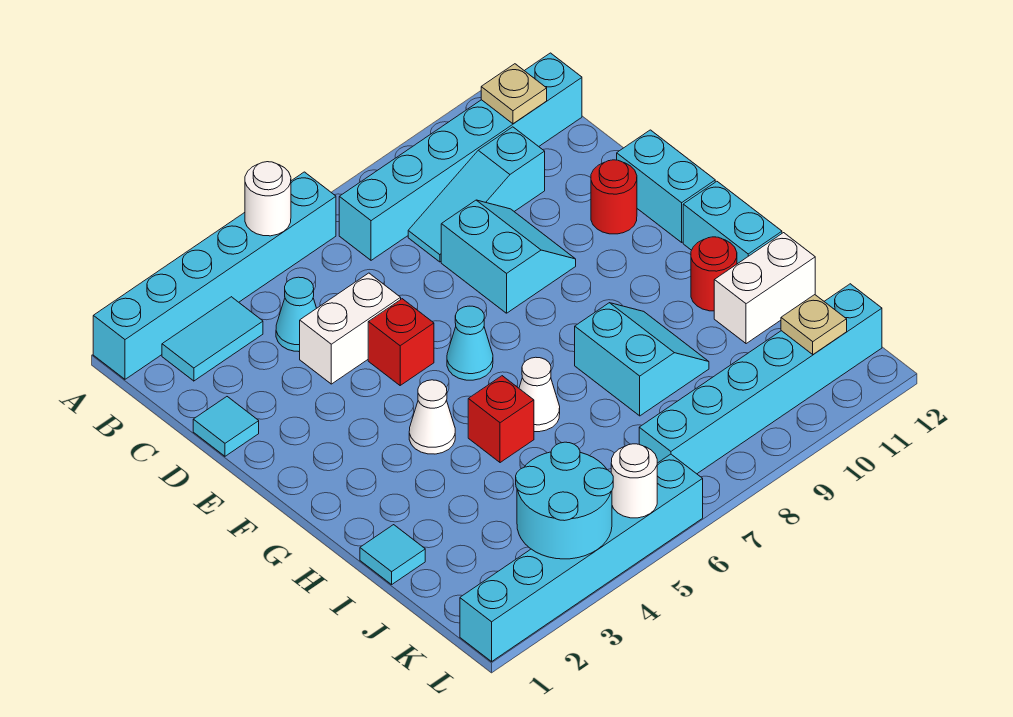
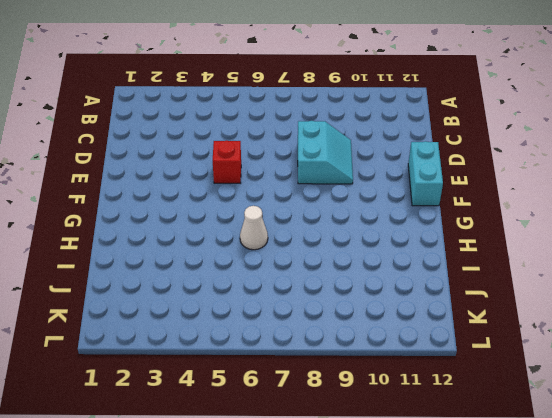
none -> cyan 1x6 brick [93,172,336,379]
none -> cyan 1x2 tile [162,297,263,381]
none -> cyan 1x6 brick [339,53,582,260]

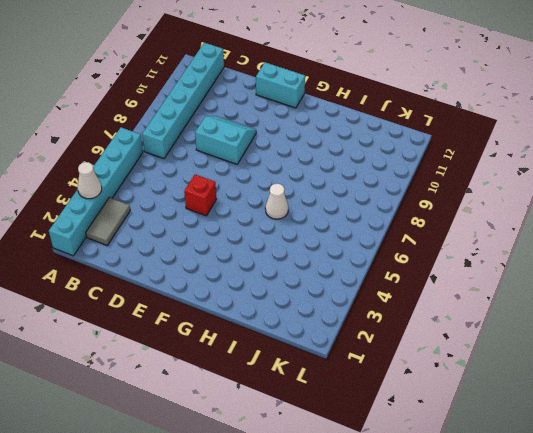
white 1x1 cone [78,162,102,199] -> white 1x1 cone moved to [409,380,455,454]
grey 1x2 tile [86,198,130,245] -> cyan 1x2 tile [162,297,263,381]
none -> cyan 1x1 cone [276,277,317,352]
none -> cyan 1x3 slope [408,127,545,262]
none -> cyan 1x1 tile [193,397,259,456]

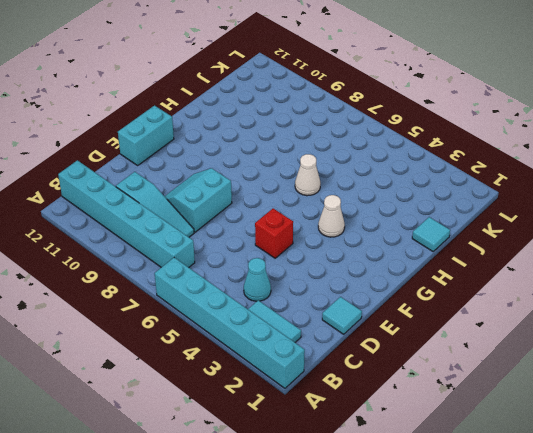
none -> white 1x2 brick [300,273,401,384]
none -> red 1x1 round brick [591,160,637,234]
none -> cyan 1x1 cone [447,306,493,380]

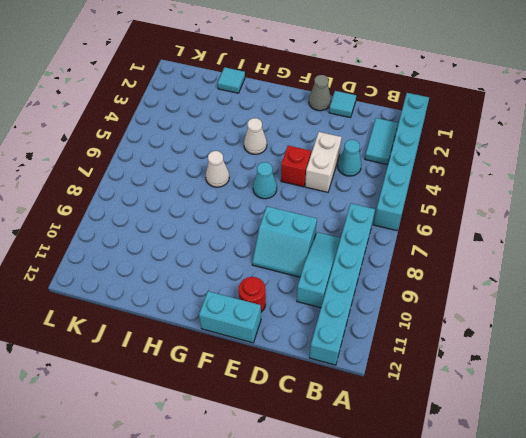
grey 1x1 cone [309,75,331,111] -> none
none -> cyan 1x2 brick [683,181,782,264]
none -> red 1x1 brick [468,376,534,463]
none -> cyan 2x2 slope [575,303,709,416]

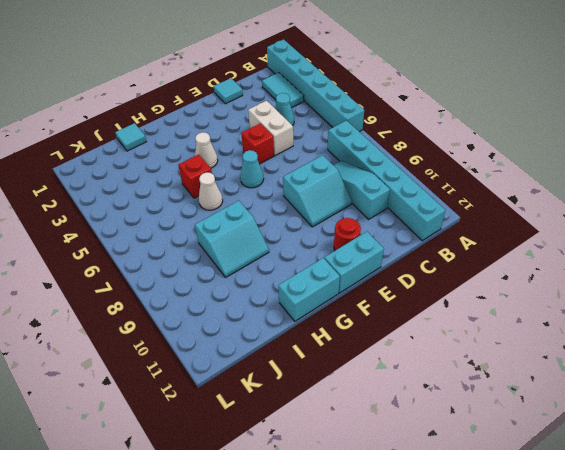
none -> red 1x1 round brick [691,237,737,311]
none -> white 1x2 brick [714,233,815,344]
none -> cyan 1x6 brick [639,284,882,474]

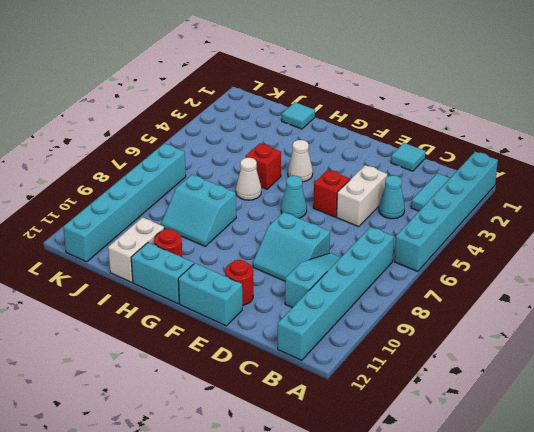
none -> cyan 1x6 brick [460,454,703,661]
none -> white 1x1 round brick [245,162,291,236]
none -> tan 1x1 plate [481,64,547,124]

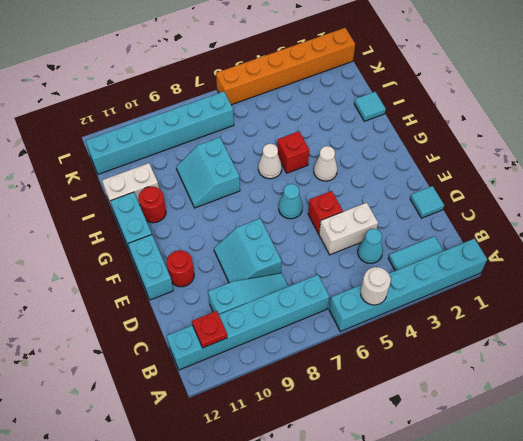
red 1x1 plate [192,311,227,348] -> tan 1x1 plate [481,64,547,124]
orange 1x6 brick [216,28,355,105] -> cyan 1x6 brick [460,454,703,661]
none -> cyan 2x2 round brick [516,442,613,559]
none -> tan 1x1 plate [781,295,847,354]
none -> white 1x1 round brick [611,444,657,518]

